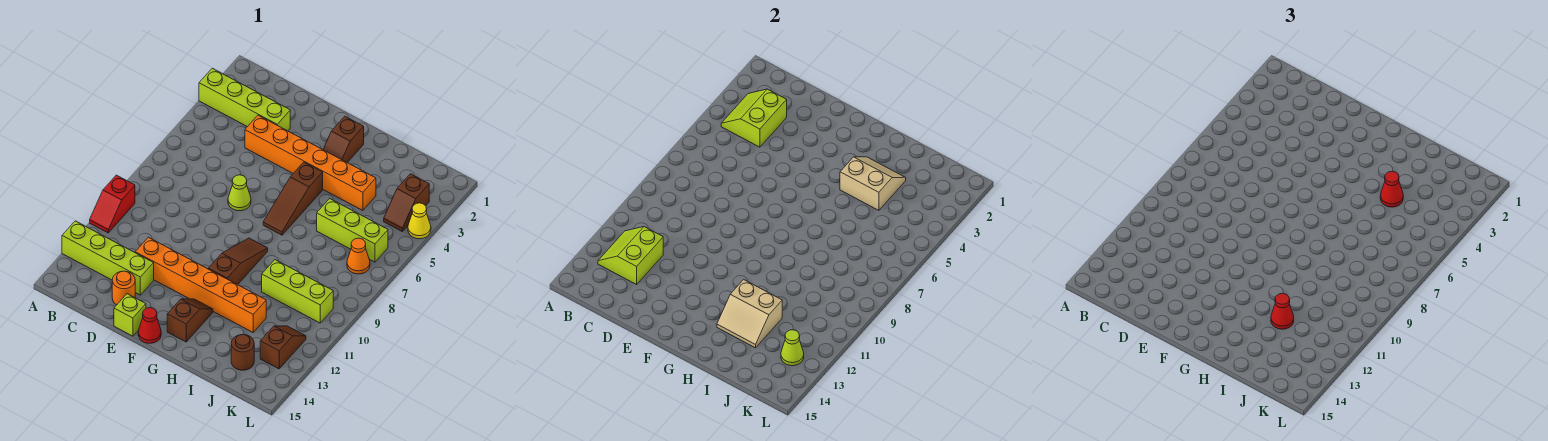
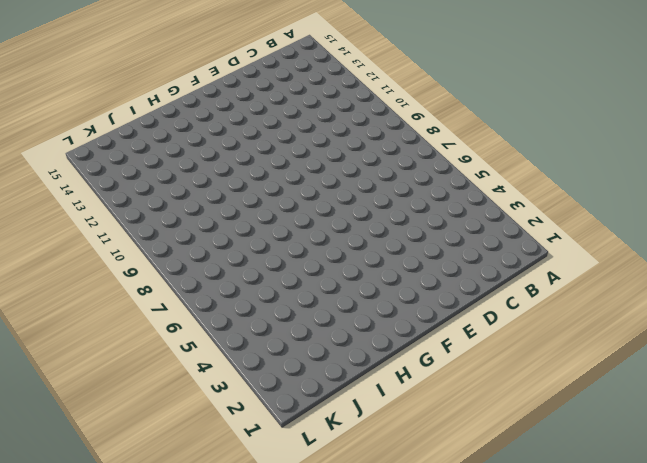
none -> lime 1x4 brick [199,68,290,131]
none -> red 1x2 slope [90,175,135,233]
none -> lime 1x4 brick [62,221,154,295]

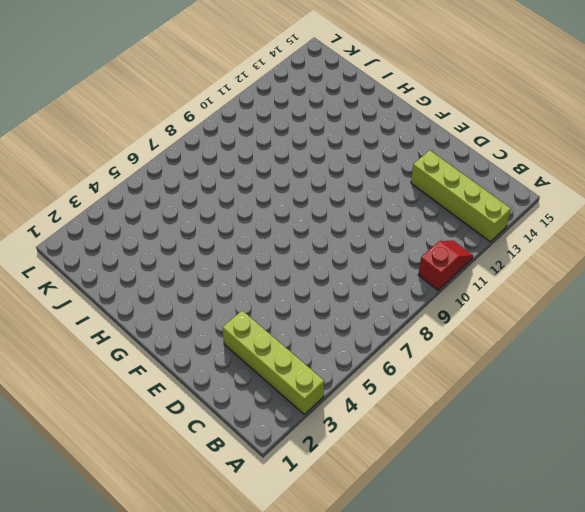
none -> orange 1x6 brick [245,115,376,210]
none -> orange 1x6 brick [135,237,266,332]
none -> orange 1x1 round brick [112,271,135,305]

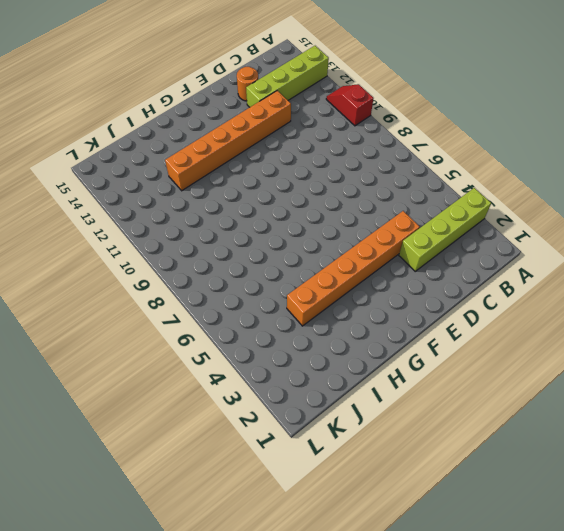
none -> lime 1x1 cone [228,175,251,211]
none -> lime 1x1 brick [114,294,146,336]
none -> red 1x1 cone [138,308,161,343]

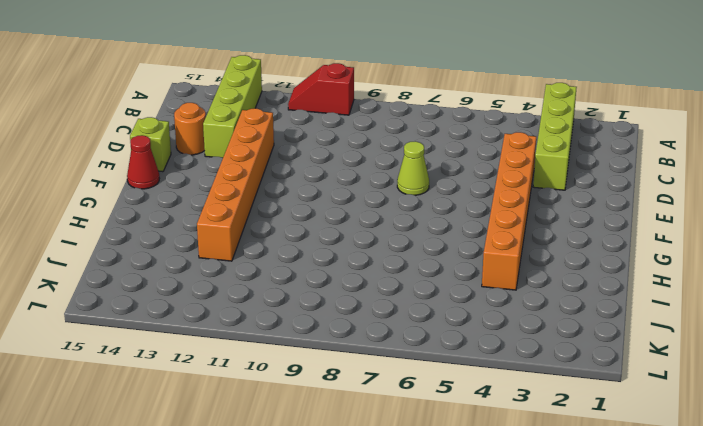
none -> brown 1x2 slope [323,117,364,162]
none -> brown 1x3 slope [263,162,323,235]
none -> brown 1x3 slope [208,238,268,285]

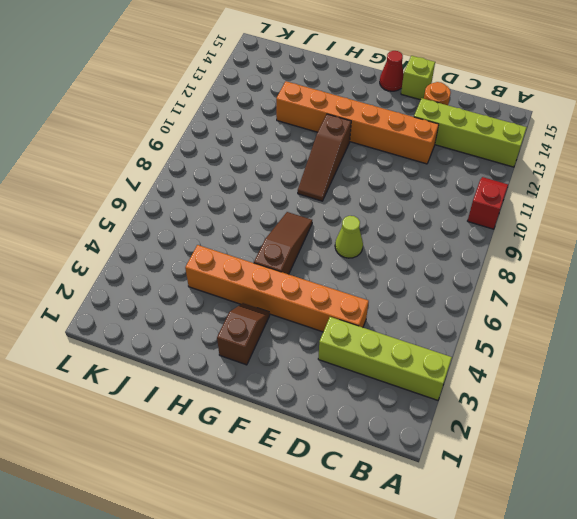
none -> brown 1x2 slope [167,299,213,342]
none -> lime 1x3 brick [317,199,388,262]
none -> lime 1x3 brick [262,260,333,323]

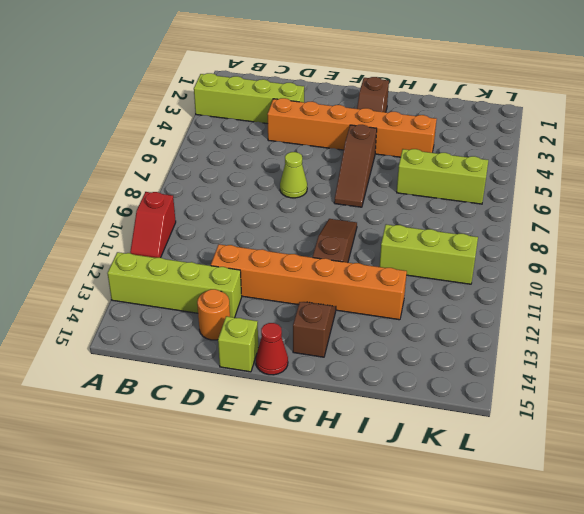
none -> brown 1x1 round brick [231,335,254,370]
none -> brown 1x2 slope [384,174,429,231]
none -> orange 1x1 cone [347,238,370,274]

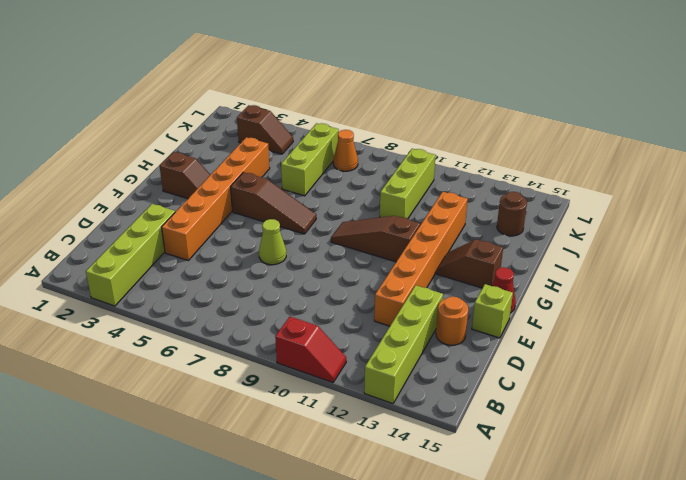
none -> brown 1x2 slope [260,326,306,369]
none -> yellow 1x1 cone [408,203,431,239]
none -> lime 2x2 slope [721,89,787,147]

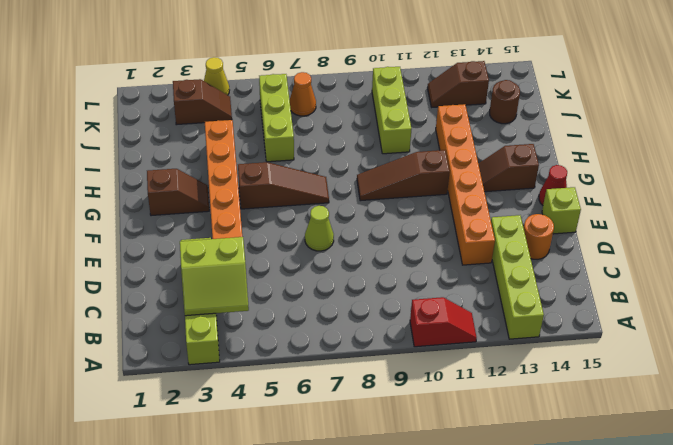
none -> lime 2x2 slope [598,227,663,285]
none -> tan 2x2 slope [840,157,906,210]
none -> tan 2x2 slope [717,280,782,348]

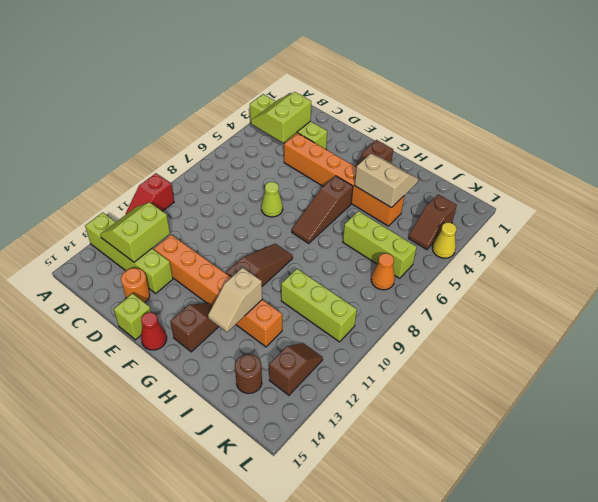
tan 1x2 slope [208,268,262,332] -> tan 2x2 slope [717,280,782,348]
none -> lime 1x1 cone [781,330,804,366]
none -> red 1x1 cone [1380,171,1403,207]
none -> red 1x1 cone [1271,293,1294,329]

